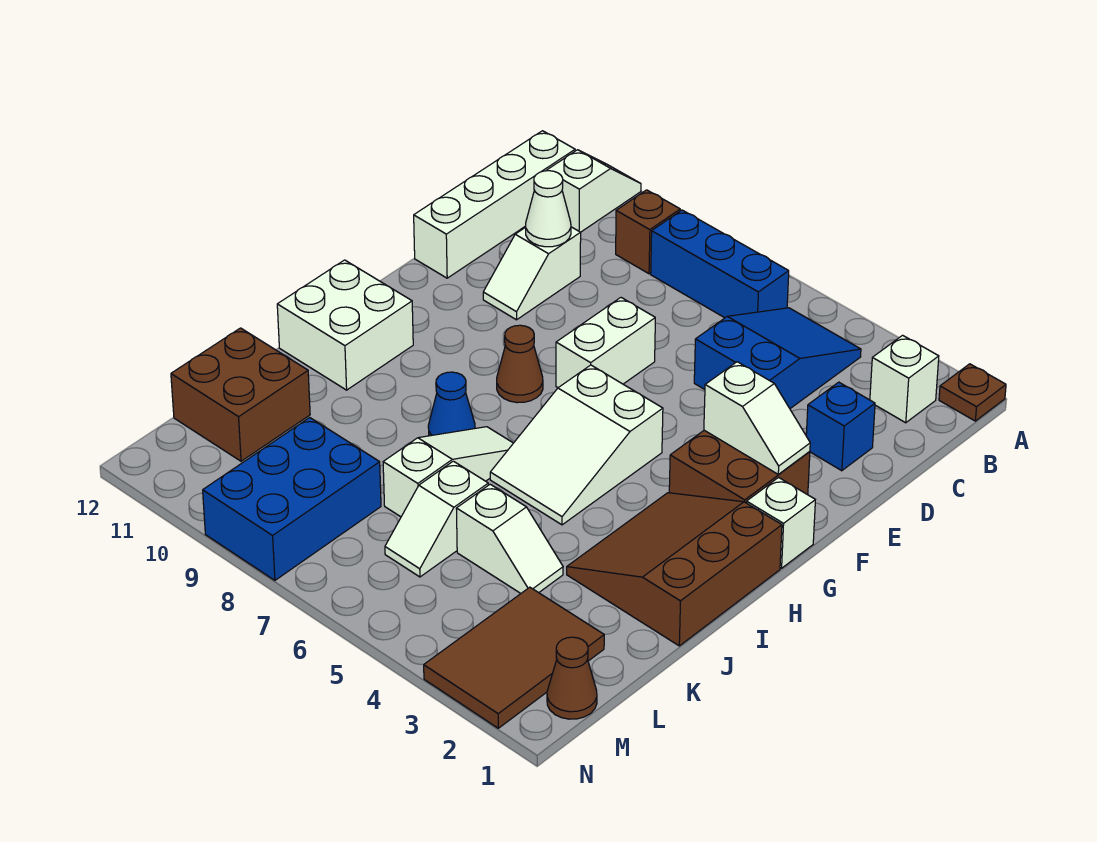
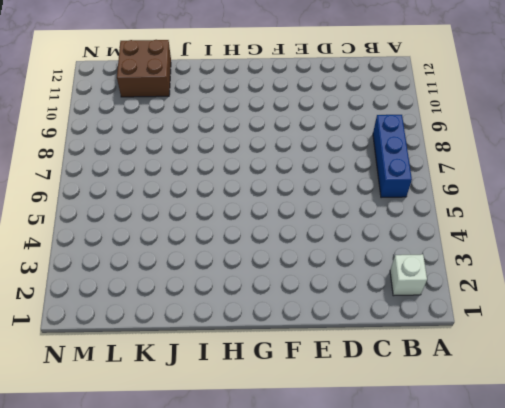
none -> brown 1x1 plate [939,364,1006,421]
none -> white 1x2 slope [547,150,641,232]
none -> blue 2x3 slope [694,308,861,408]

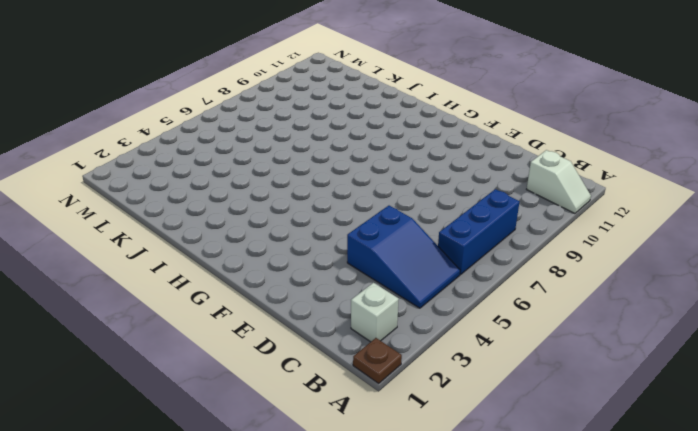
none -> brown 1x1 brick [616,190,680,274]
none -> white 1x4 brick [414,131,575,278]
none -> blue 1x1 brick [806,382,875,471]

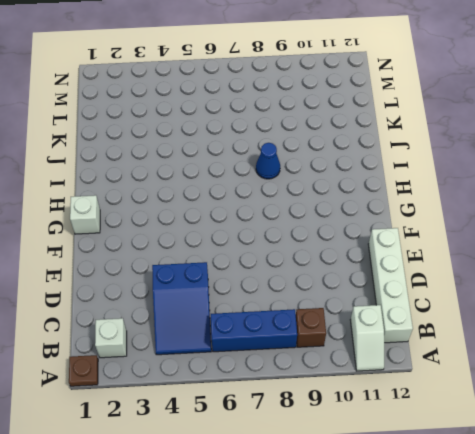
none -> blue 1x1 brick [806,382,875,471]
none -> white 1x2 slope [483,227,581,320]
none -> white 1x2 brick [556,298,655,388]

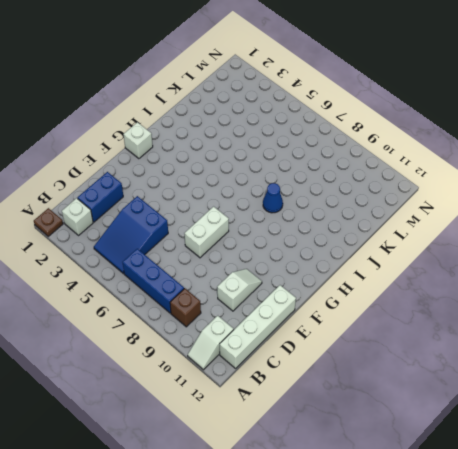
blue 1x2 brick [78,172,123,222] -> blue 1x1 brick [806,382,875,471]
none -> brown 2x2 brick [669,430,810,503]
none -> white 2x3 slope [490,365,663,525]
none -> brown 1x1 cone [497,325,543,403]

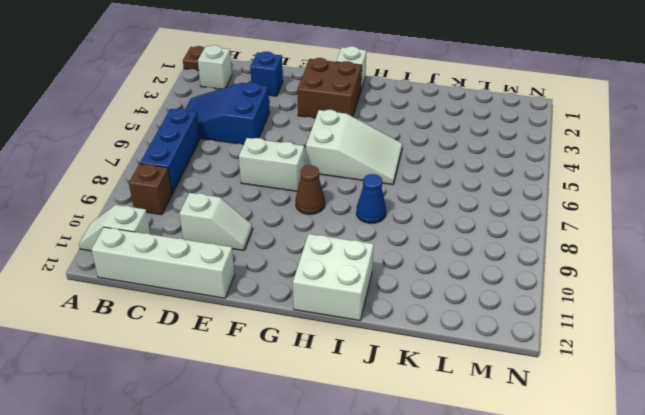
none -> brown 3x3 slope [567,493,782,646]
none -> white 1x3 slope [383,427,513,517]
none -> white 1x2 slope [456,484,563,593]

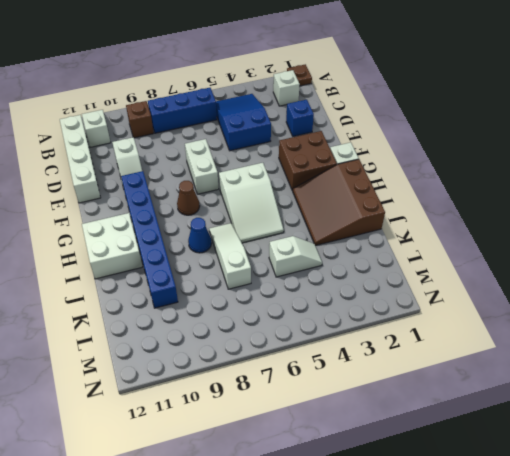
blue 1x6 brick [121,171,178,308] -> none
none -> white 1x2 slope [385,461,488,577]
none -> brown 2x2 brick [171,328,310,461]
none -> brown 2x3 tile [424,587,604,728]

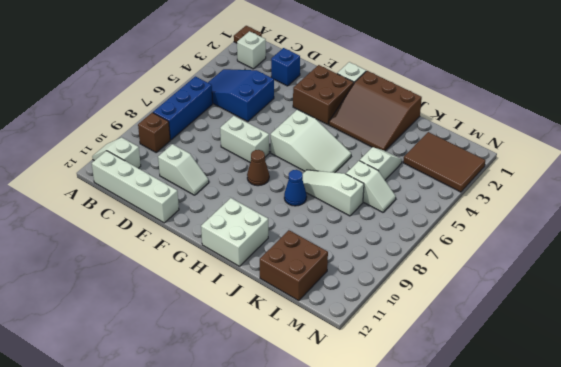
none -> blue 2x3 brick [203,418,381,580]
none -> brown 1x1 cone [547,637,597,719]
none -> white 1x1 cone [526,171,571,247]

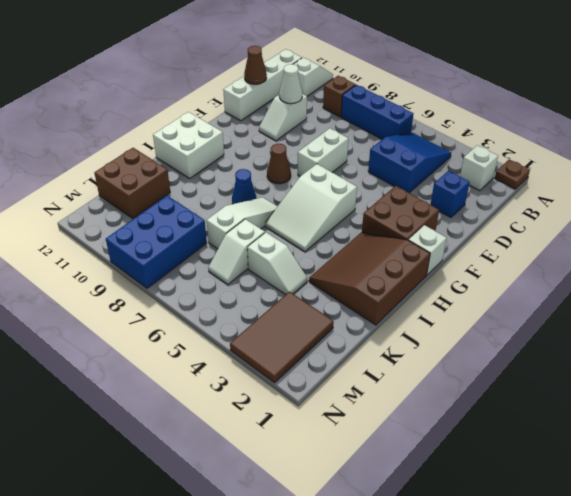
brown 1x1 cone [244,46,267,84] -> brown 1x1 cone moved to [547,637,597,719]
none -> white 1x2 slope [704,362,810,475]

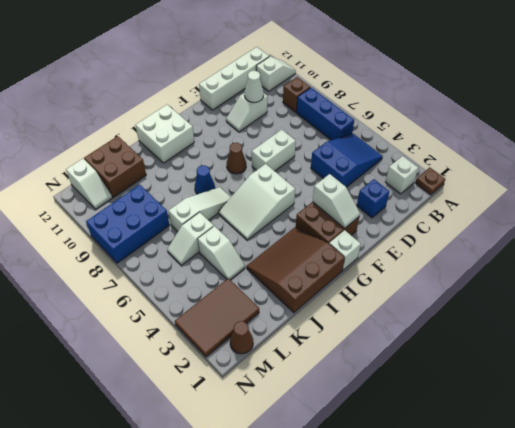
white 1x2 slope [66,159,112,209] -> none

